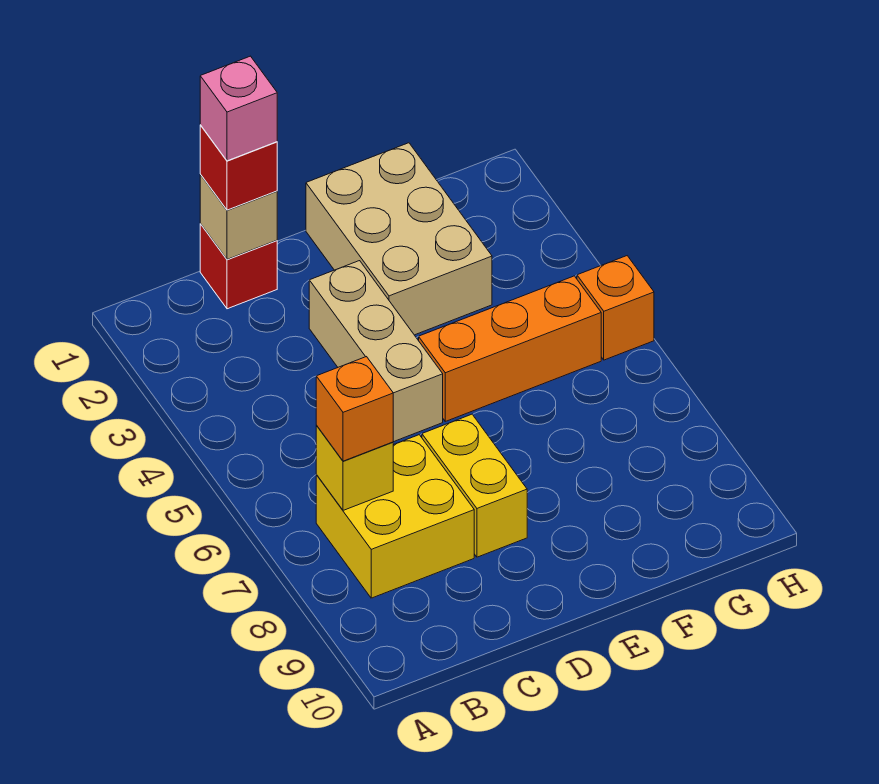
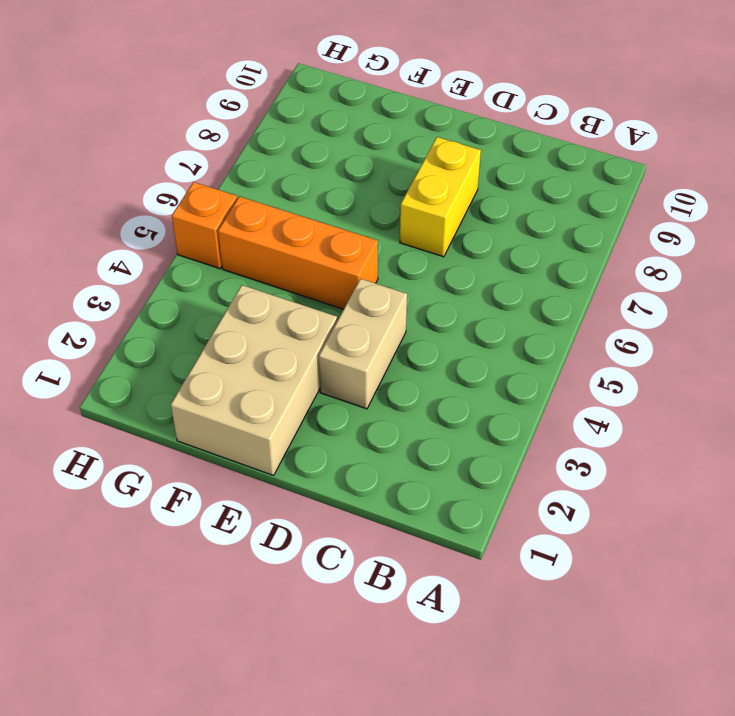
tan 1x2 brick [319,279,407,409] -> tan 1x3 brick [309,261,443,442]
none -> yellow 2x2 brick [316,435,474,598]
none -> red 1x1 brick [200,223,277,309]
none -> yellow 1x1 brick [316,425,393,510]

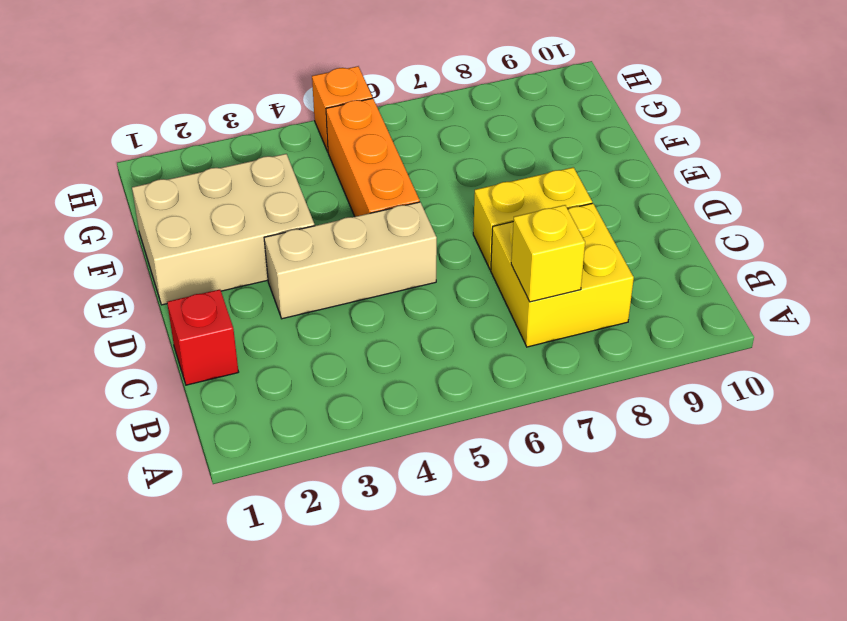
none -> tan 1x1 brick [200,174,277,259]
none -> orange 1x1 brick [316,357,393,461]
none -> red 1x1 brick [200,125,277,210]

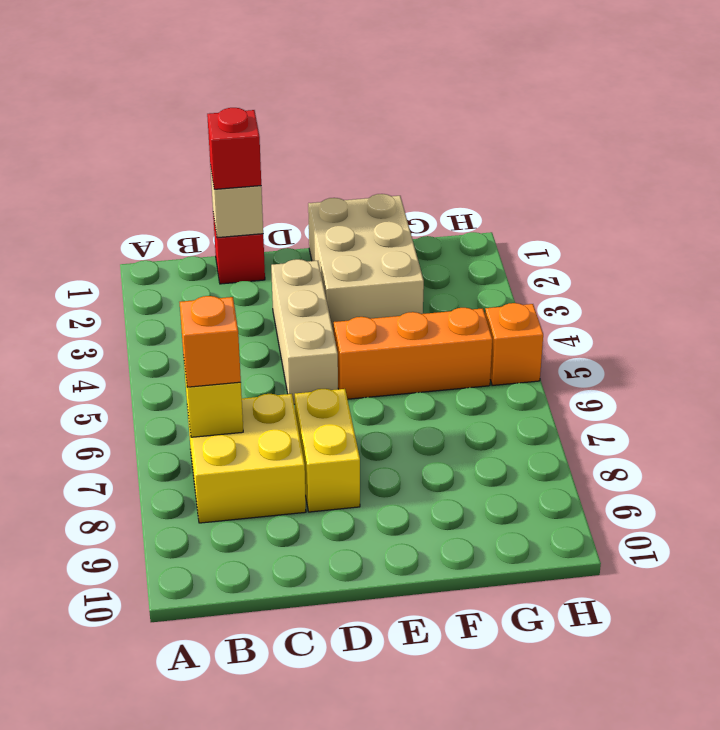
none -> pink 1x1 brick [200,56,277,161]

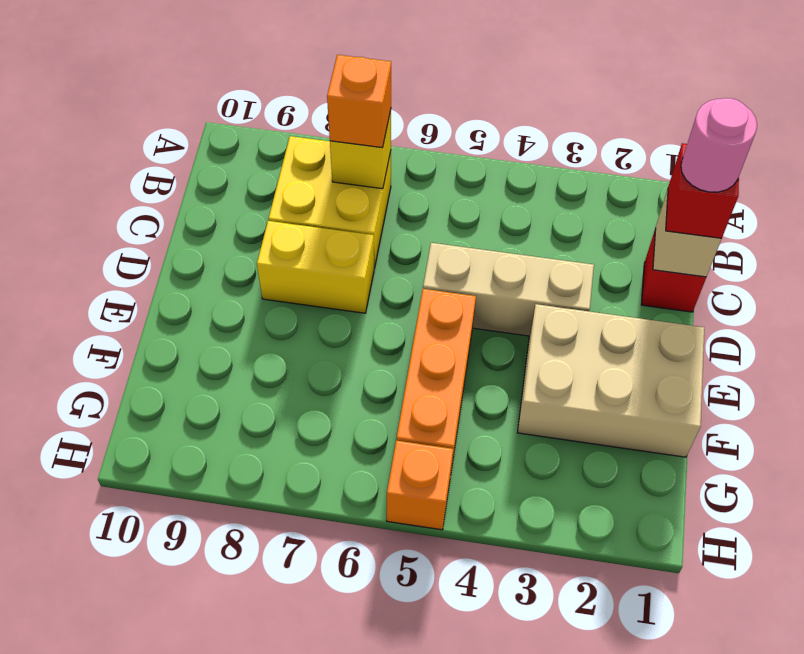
pink 1x1 round brick [681,98,757,192] -> pink 1x1 brick [200,56,277,161]

